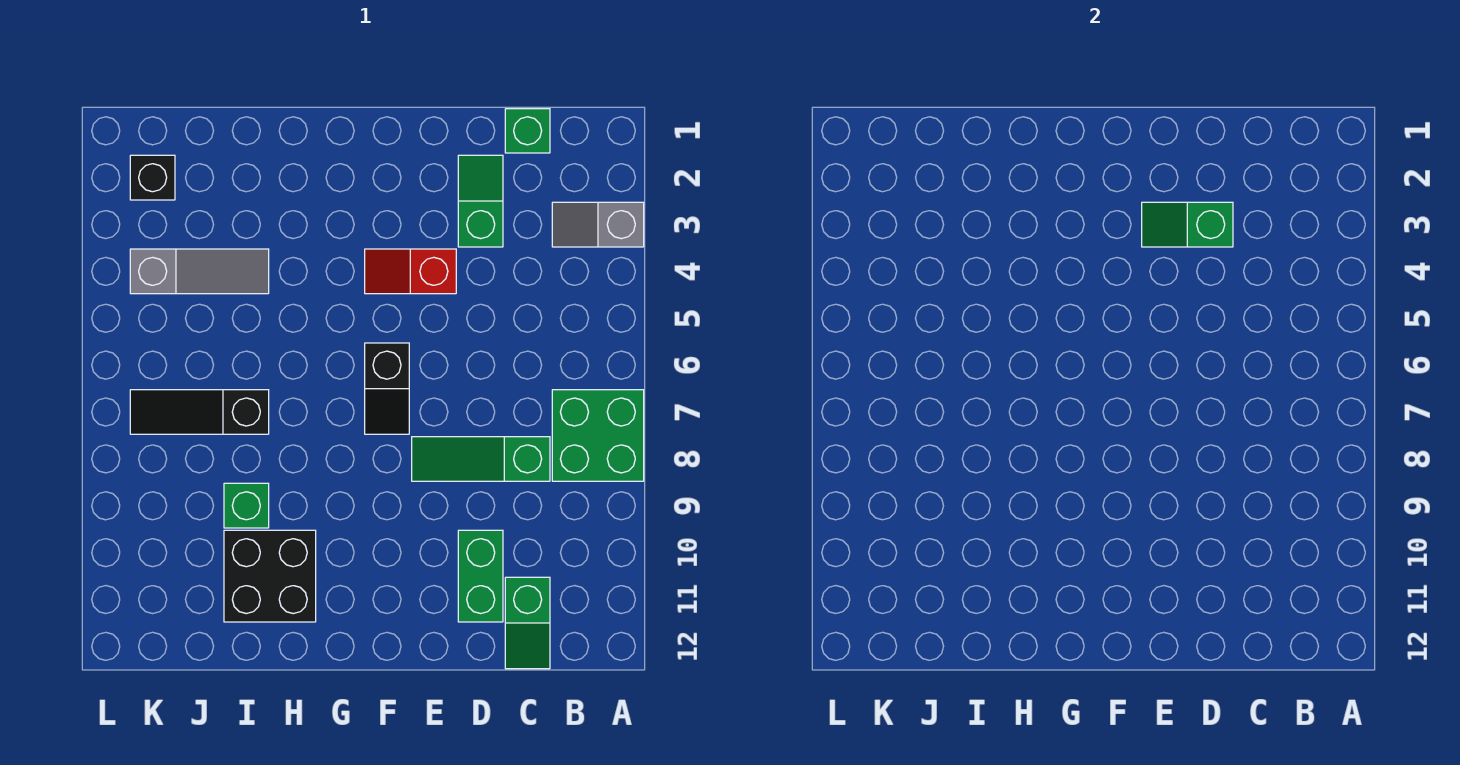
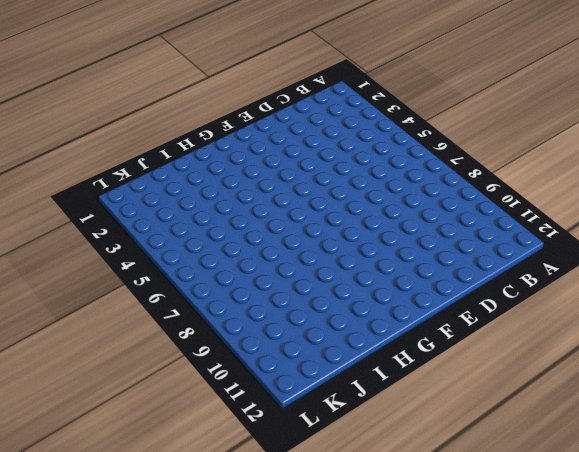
none -> grey 1x2 slope [552,202,644,247]
none -> green 2x2 brick [552,390,644,481]
none -> green 1x1 brick [505,109,550,153]

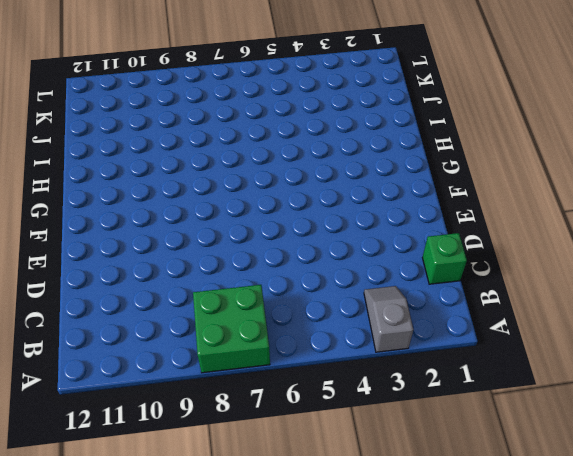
none -> green 1x3 slope [412,437,550,481]
none -> green 1x2 slope [505,577,550,669]
none -> green 1x2 slope [458,155,503,247]

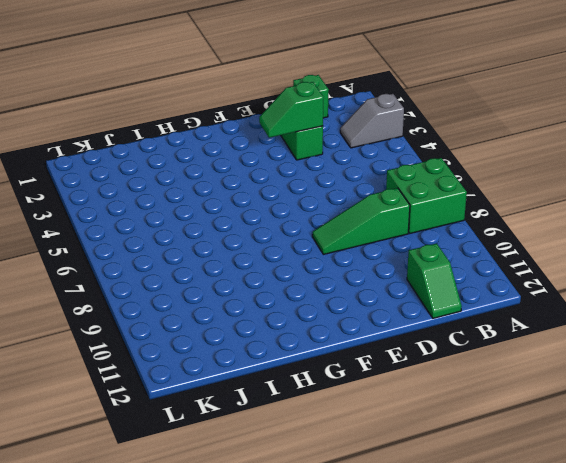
none -> green 1x2 brick [458,530,503,622]
none -> red 1x2 slope [365,249,456,294]
none -> black 1x2 slope [365,343,409,434]

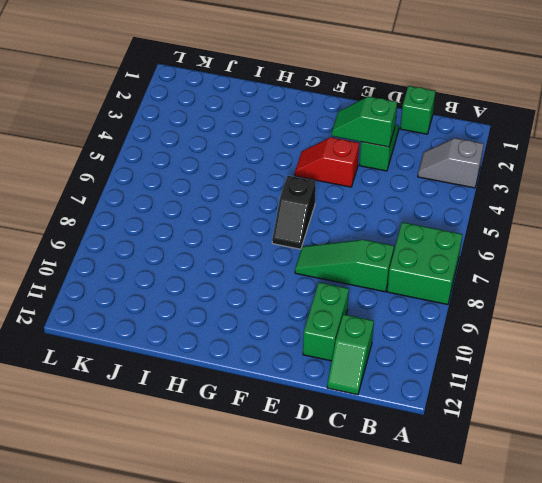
none -> black 2x2 brick [224,530,316,622]
none -> grey 1x3 slope [130,249,269,294]
none -> black 1x3 slope [130,390,269,434]

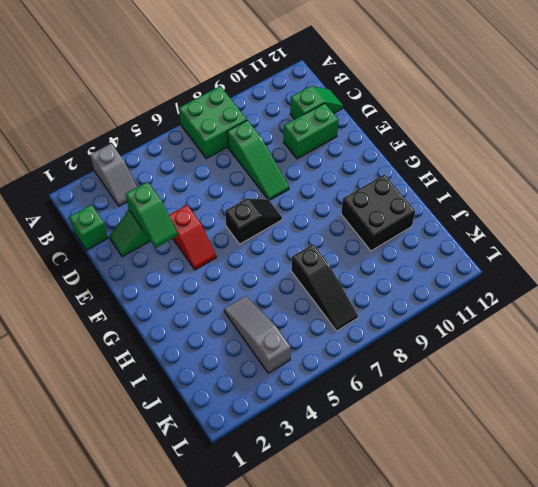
none -> green 1x1 brick [224,483,269,528]
none -> black 1x1 brick [130,155,175,200]

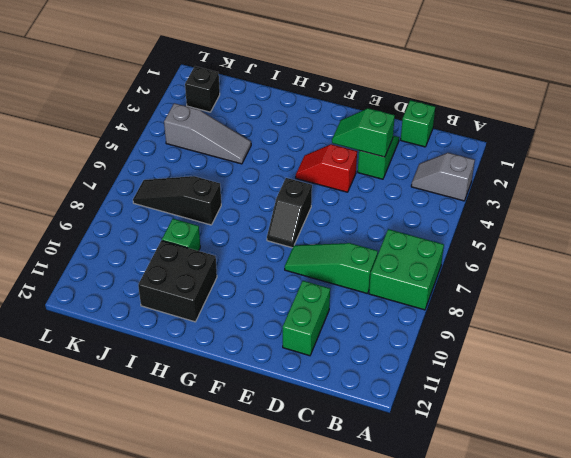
none -> green 1x2 slope [505,577,550,669]

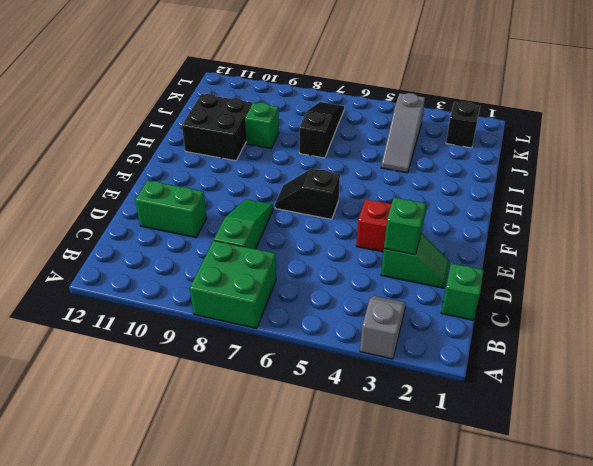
none -> green 1x2 slope [505,577,550,669]

